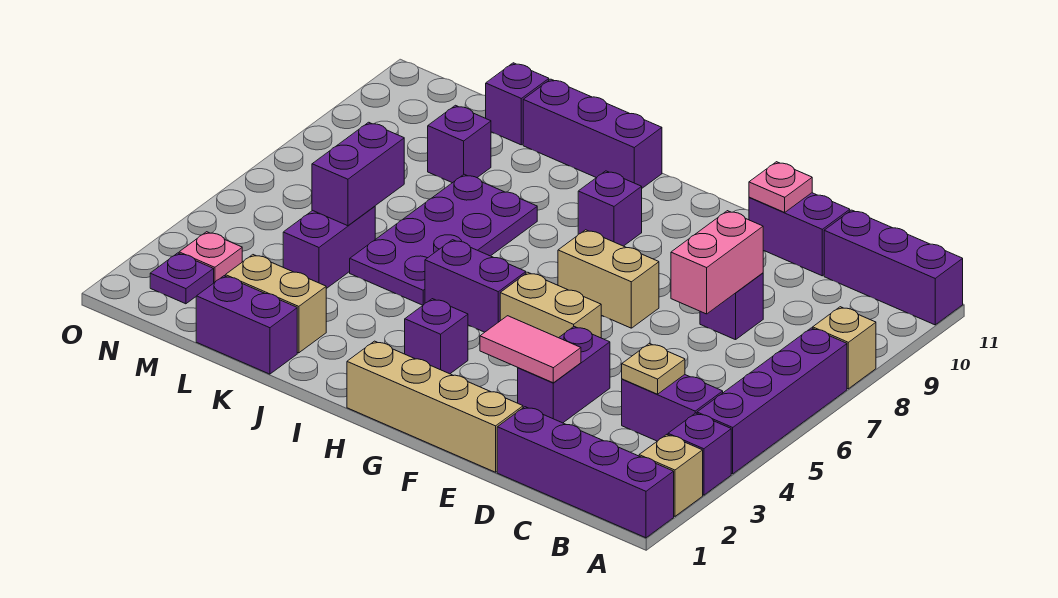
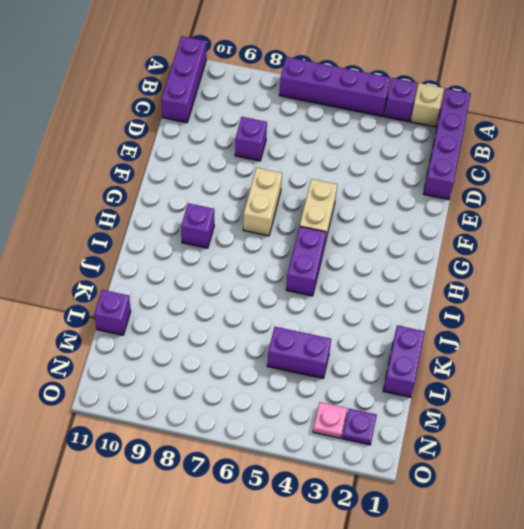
none -> tan 1x1 brick [813,307,876,389]
none -> purple 1x2 brick [622,375,723,441]
none -> purple 1x2 brick [749,193,850,276]
none -> tan 1x4 brick [347,341,523,472]

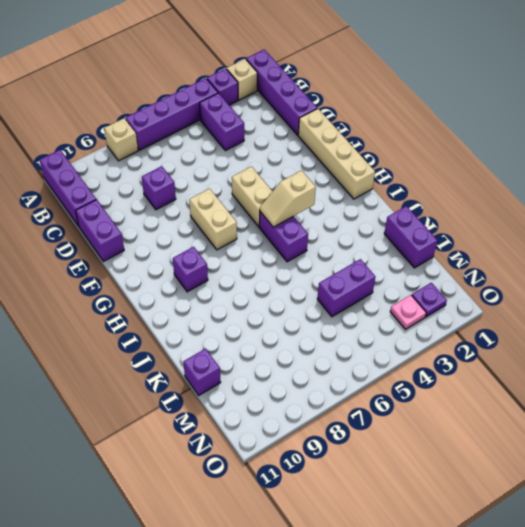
tan 1x2 slope [260,170,316,227] -> none
none -> purple 1x2 brick [518,327,610,423]
none -> purple 1x1 brick [405,299,468,374]
none -> purple 1x3 brick [523,79,662,188]
none -> purple 2x4 plate [350,174,537,305]

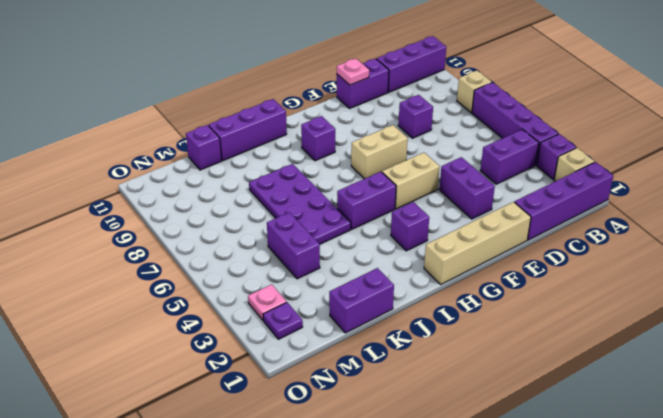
none -> tan 1x2 brick [225,255,326,353]
none -> purple 1x1 brick [428,105,491,183]
none -> tan 1x1 plate [622,343,685,394]
none -> pink 1x2 brick [671,211,763,314]

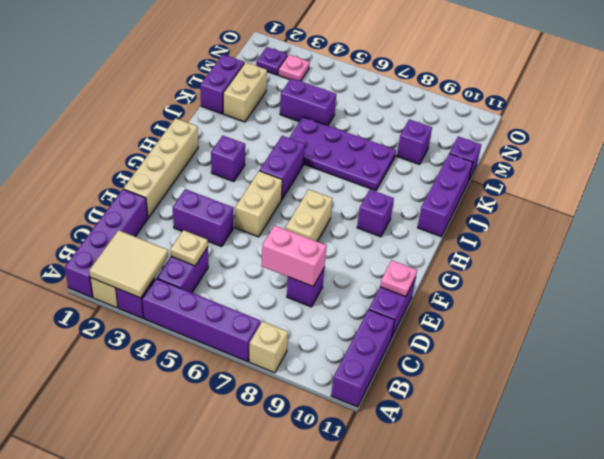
tan 2x2 tile [89,230,169,298] -> none
none -> pink 1x2 tile [480,316,581,383]
none -> purple 1x2 brick [312,122,404,226]

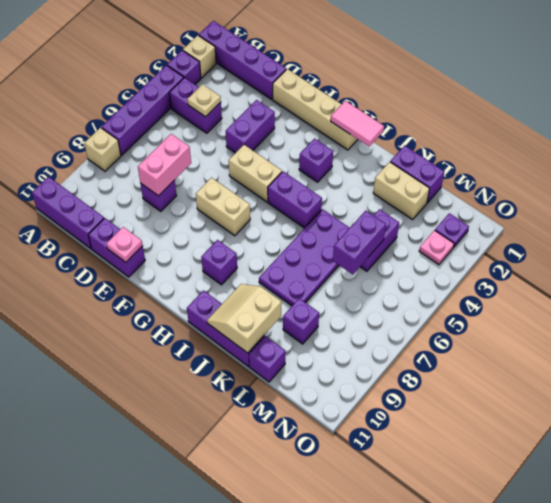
pink 1x2 tile [331,101,384,146] -> pink 1x2 tile moved to [480,316,581,383]
tan 2x2 slope [207,284,282,353] -> none

